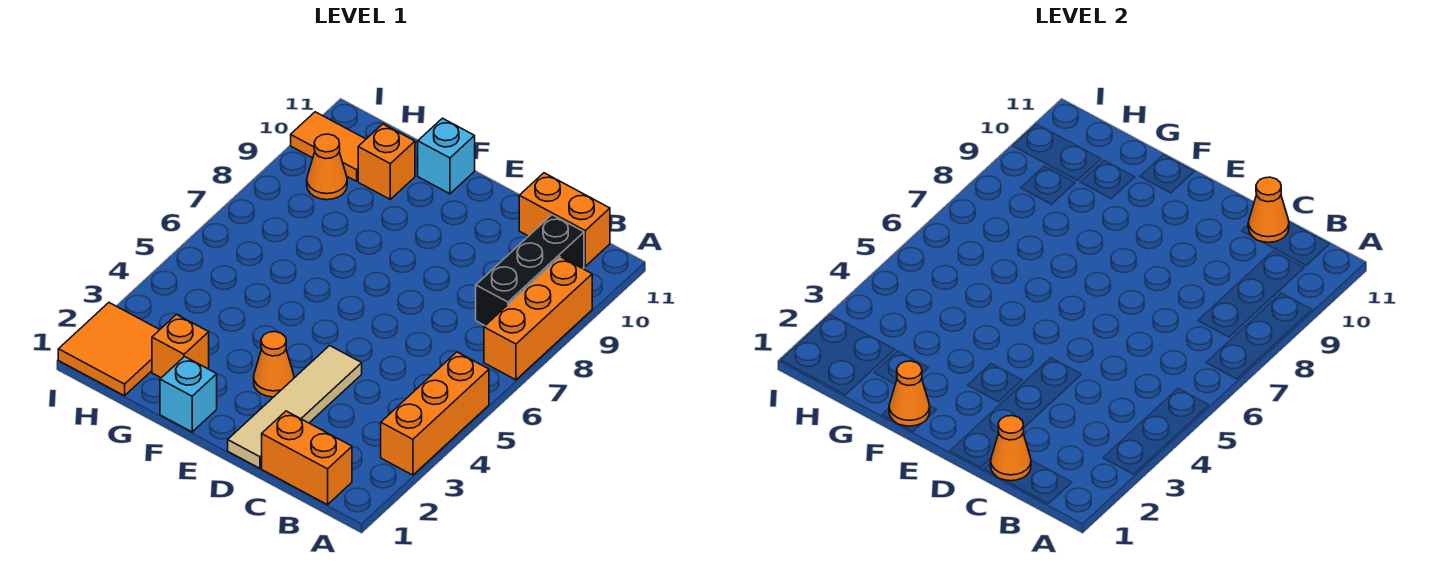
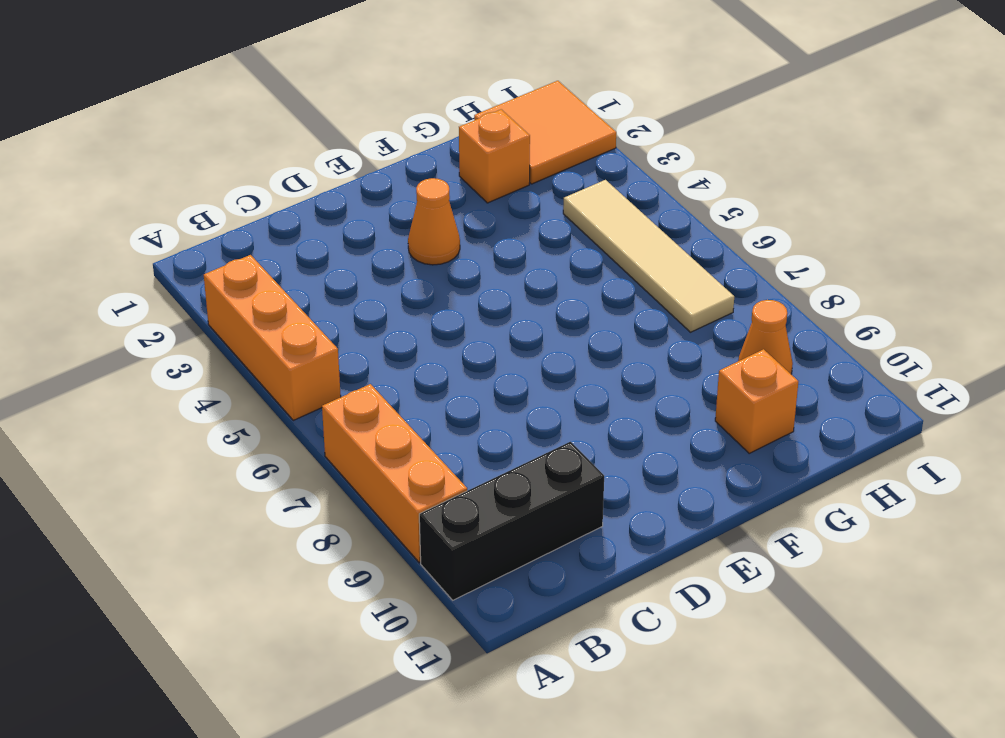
black 1x3 brick [419,442,604,600] -> black 1x3 brick turned to [476,215,584,325]
tan 1x4 tile [563,180,734,332] -> tan 1x4 tile moved to [228,346,362,468]
none -> orange 1x2 brick [262,411,352,505]
none -> orange 1x2 brick [519,173,610,266]
none -> cyan 1x1 brick [160,357,217,432]

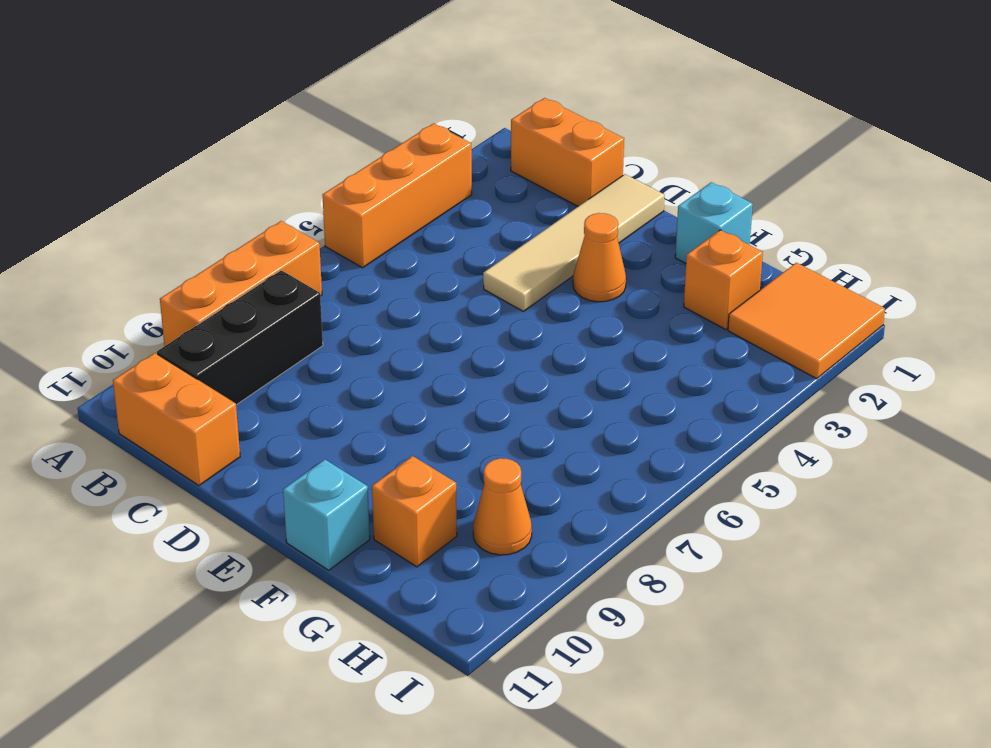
none -> orange 1x2 tile [291,112,366,181]
none -> orange 1x1 cone [991,416,1031,481]
none -> orange 1x1 cone [1248,177,1289,242]

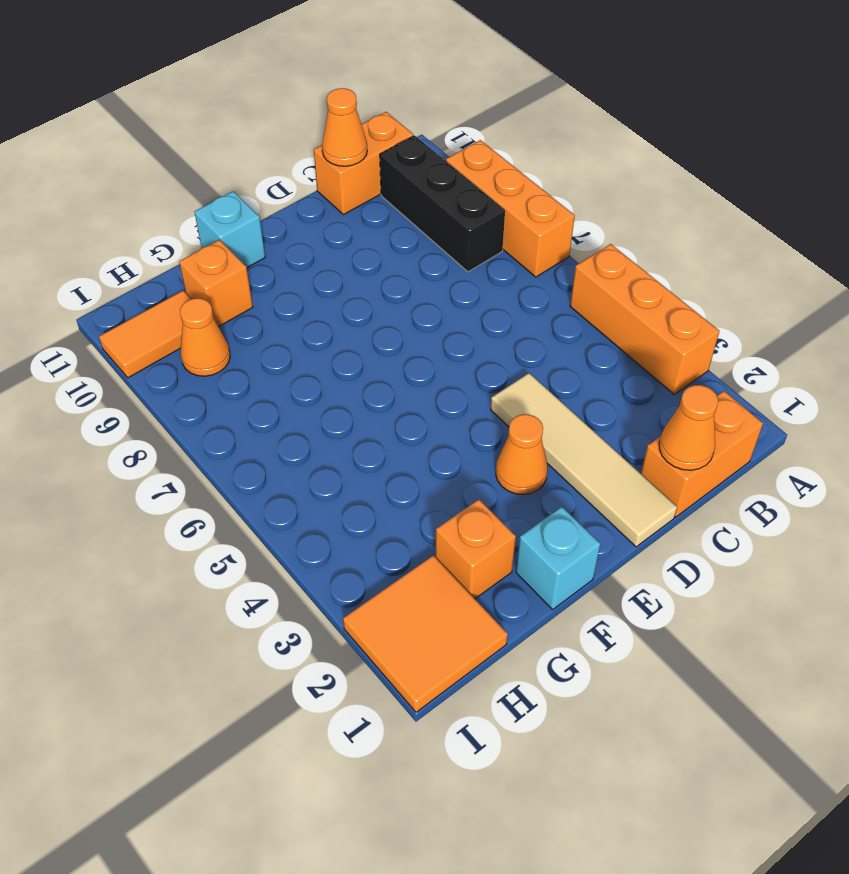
none -> orange 1x1 cone [889,361,930,426]

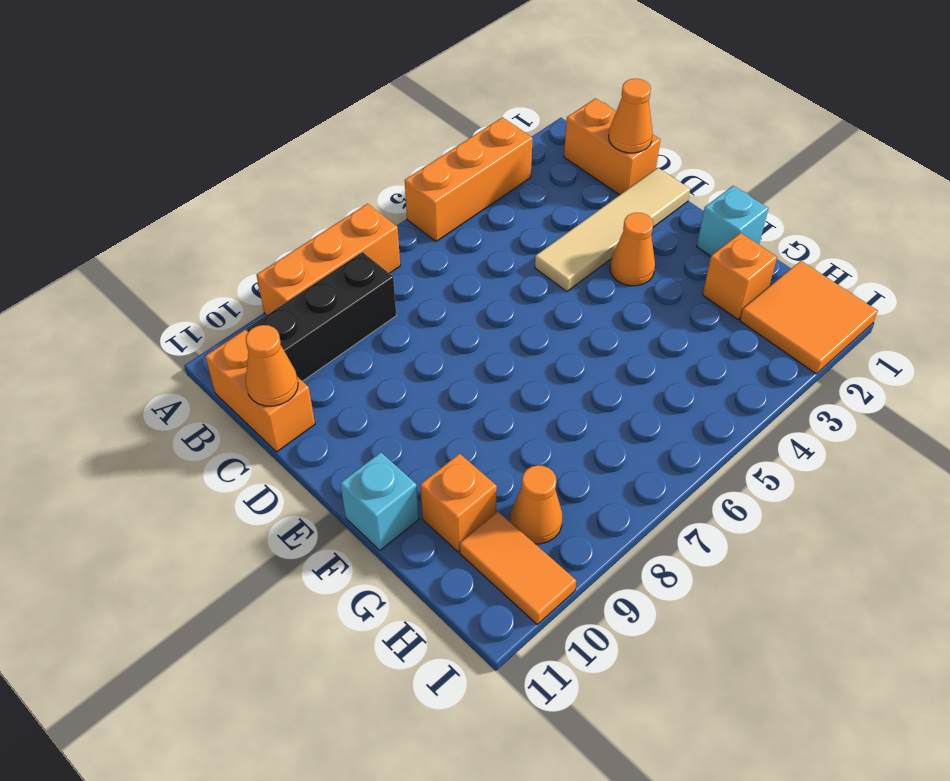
none -> orange 1x1 cone [889,361,930,426]

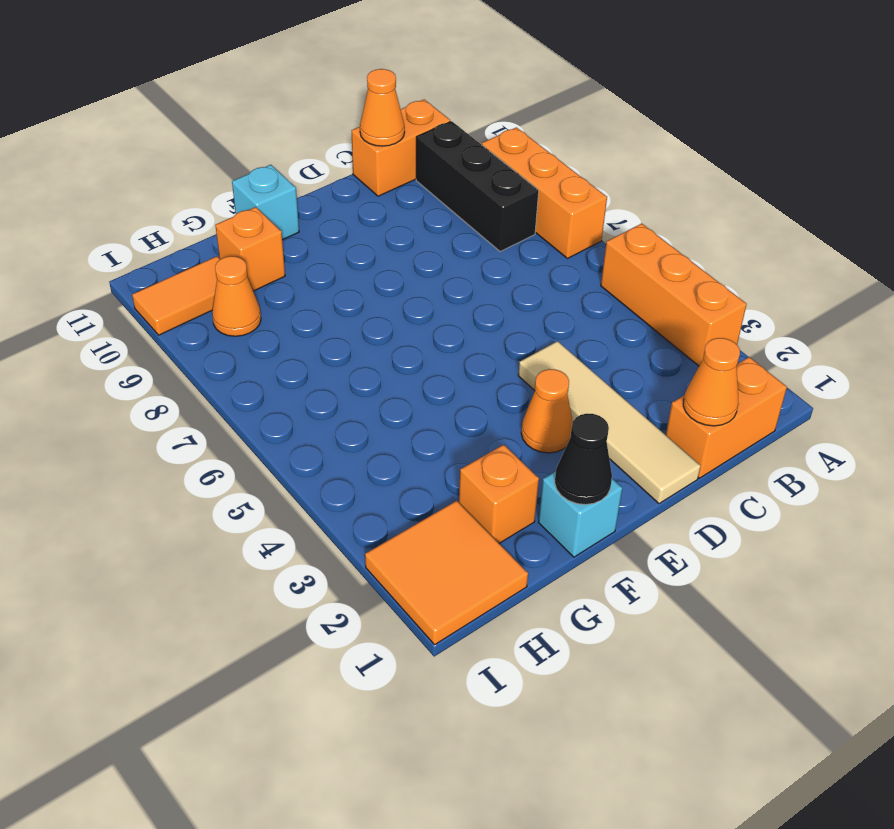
black 1x1 cone [555,414,612,505] -> orange 1x1 cone [889,361,930,426]

